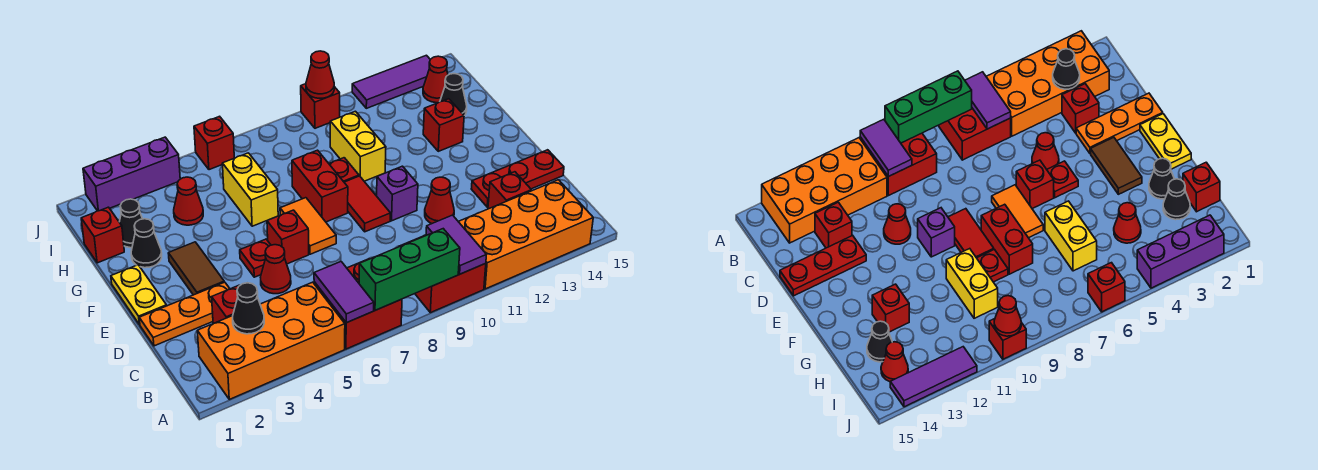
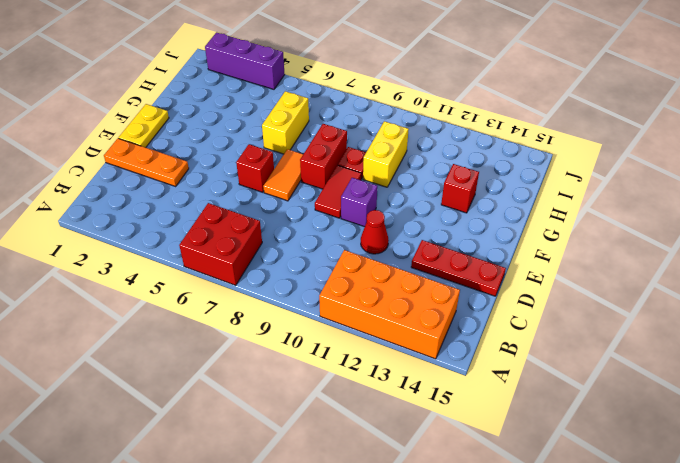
none -> orange 2x4 brick [197,282,345,399]
none -> red 2x2 brick [399,235,486,313]
none -> red 1x1 brick [212,285,240,323]
none -> red 1x1 brick [488,172,531,209]

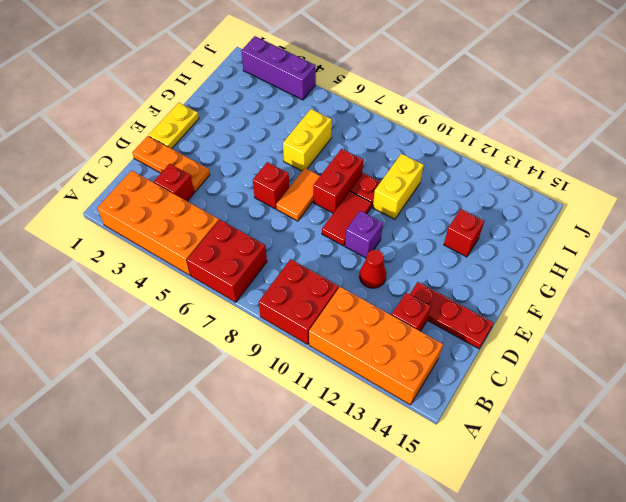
none -> red 1x1 cone [260,245,291,294]
none -> brown 1x2 tile [168,242,224,295]
none -> red 1x1 plate [240,239,271,277]
none -> black 1x1 cone [131,219,162,268]

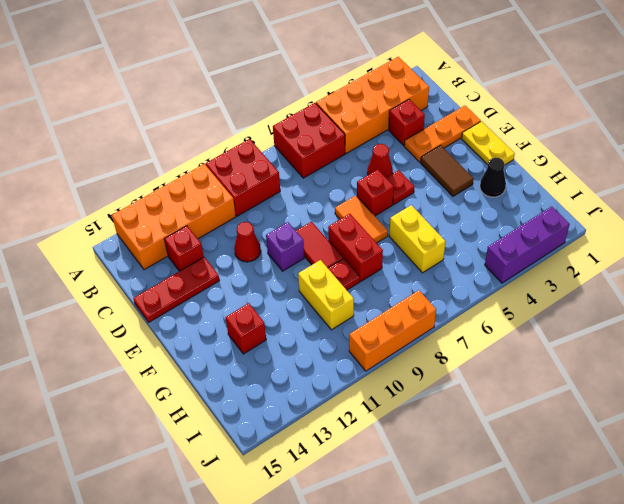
orange 1x3 brick [349,290,436,371] -> red 1x1 brick [301,84,340,128]
none -> red 1x1 brick [81,207,124,263]
none -> black 1x1 cone [119,199,142,248]
none -> red 1x1 cone [174,177,203,225]
none -> black 1x1 cone [440,74,467,116]

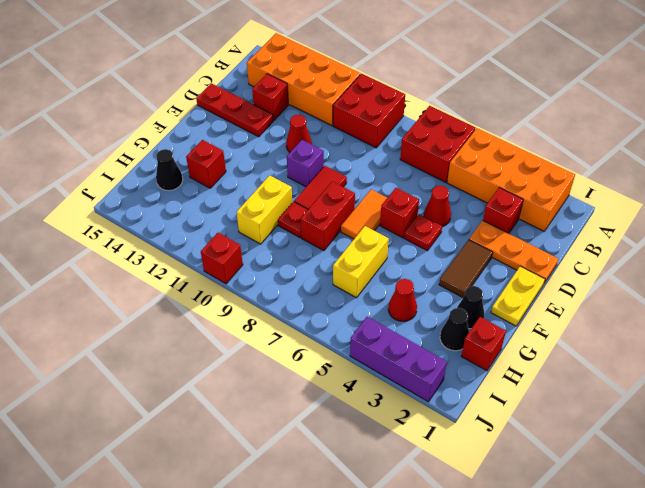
none -> red 1x1 cone [423,56,448,103]
none -> red 1x1 brick [194,116,234,170]
none -> purple 1x3 tile [352,55,430,108]
none -> purple 1x2 tile [314,261,374,323]

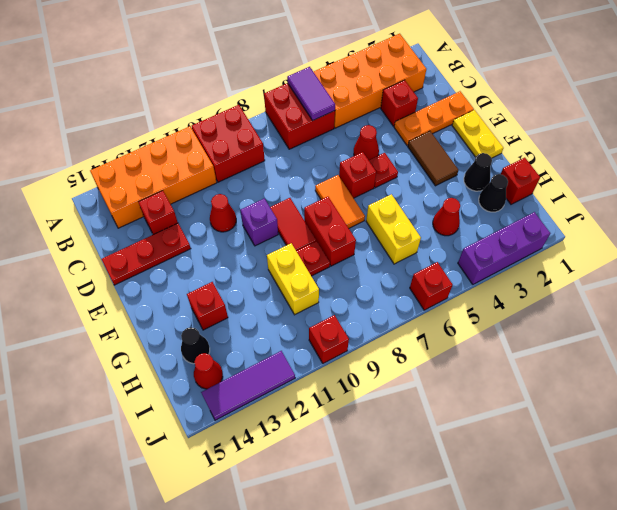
none -> green 1x3 brick [359,229,460,310]
none -> purple 1x2 tile [426,215,486,274]
none -> black 1x1 cone [233,283,264,334]
none -> red 1x1 cone [306,51,334,98]

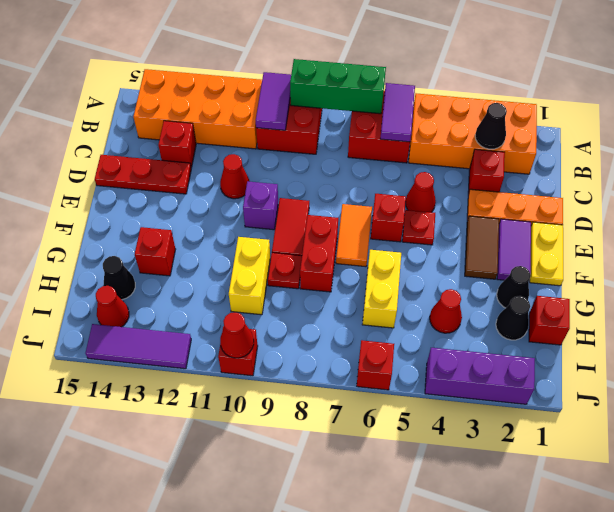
purple 1x2 tile [497,219,531,280] -> none

